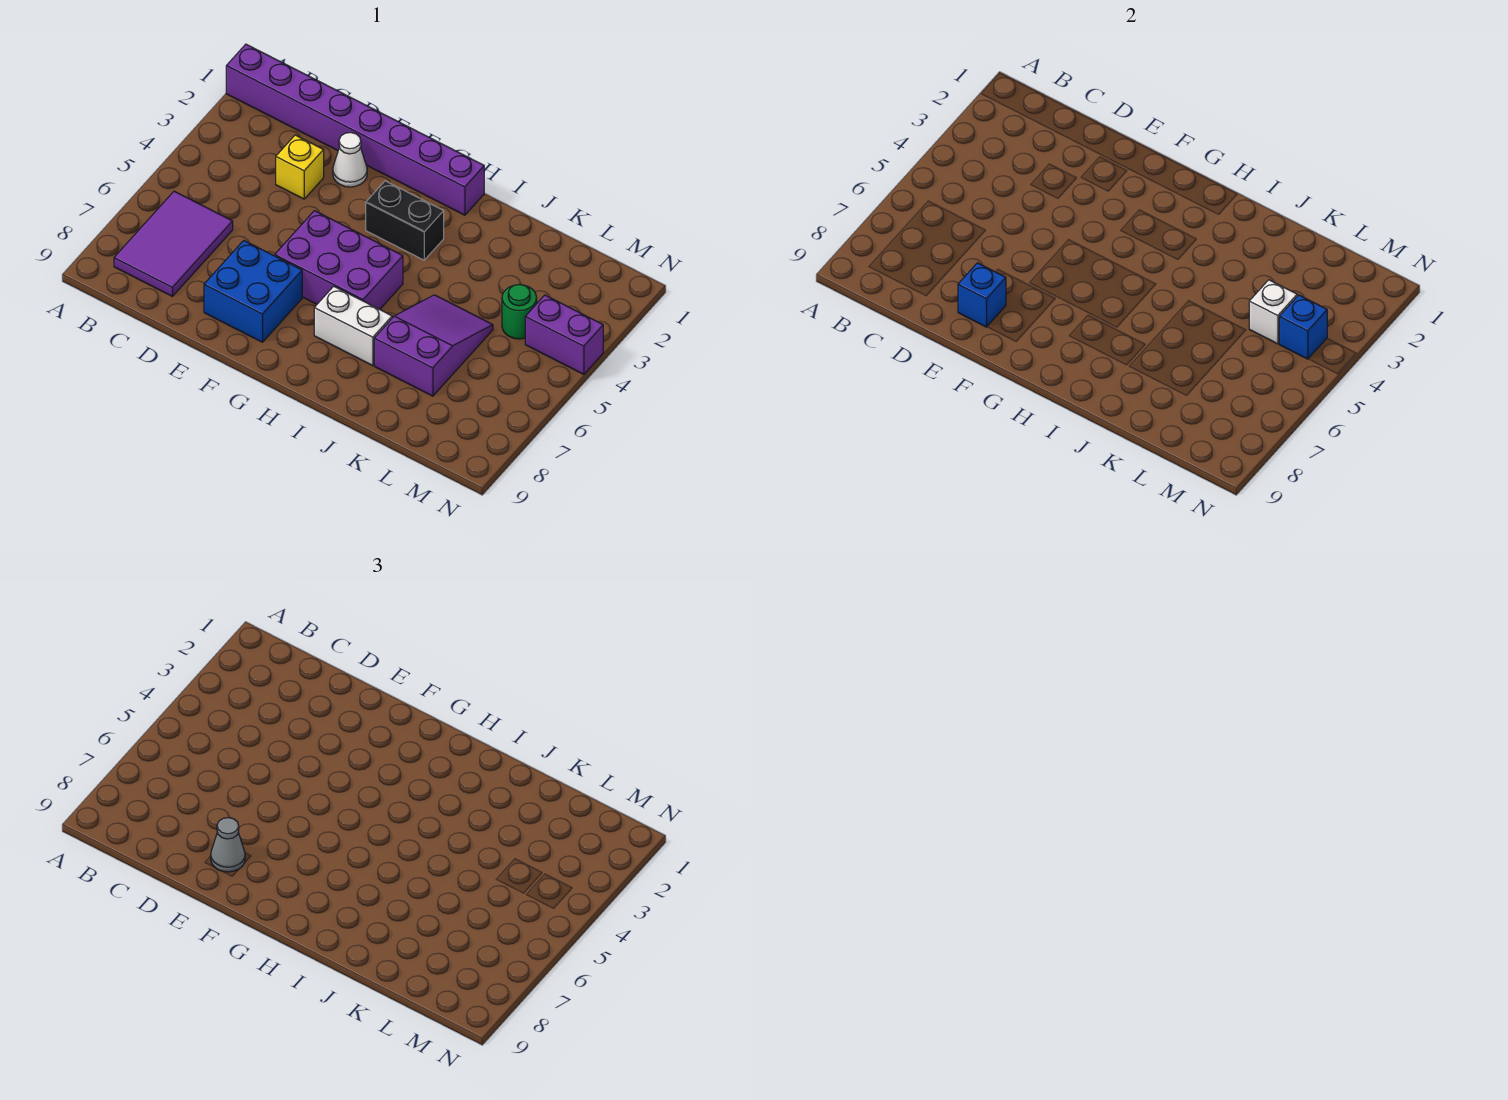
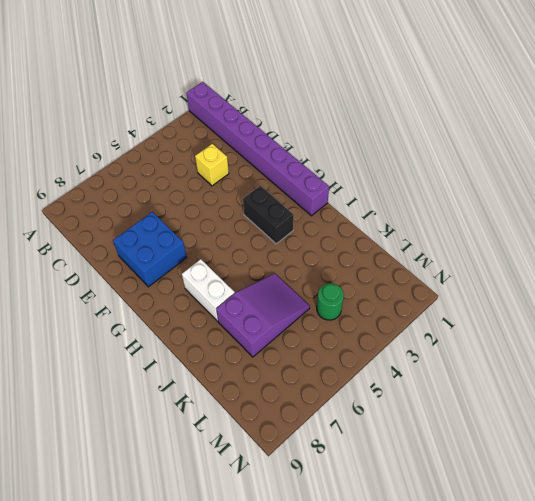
none -> purple 2x3 tile [114,191,233,297]
none -> white 1x1 cone [333,132,367,187]
none -> purple 2x3 brick [275,211,403,309]

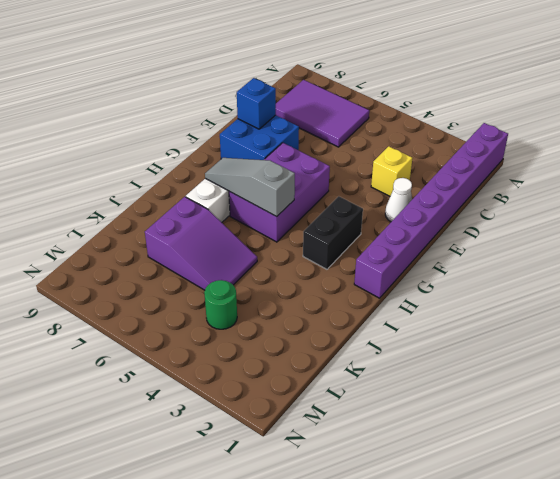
grey 1x3 slope [205,158,295,216] -> none
none -> purple 1x2 brick [525,295,603,374]
none -> white 1x1 brick [1249,280,1297,344]
none -> blue 1x1 brick [1279,295,1327,359]

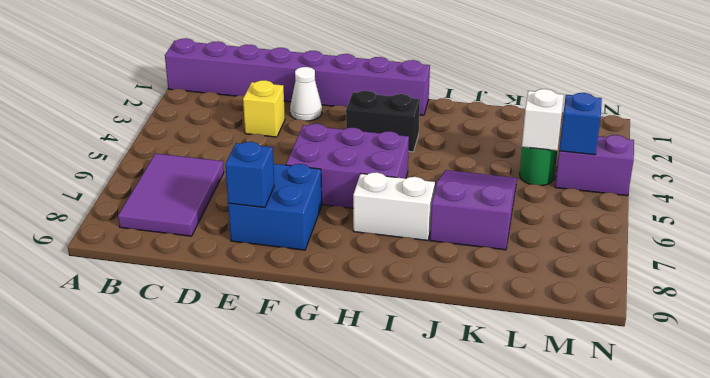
none -> grey 1x1 cone [211,818,245,872]

